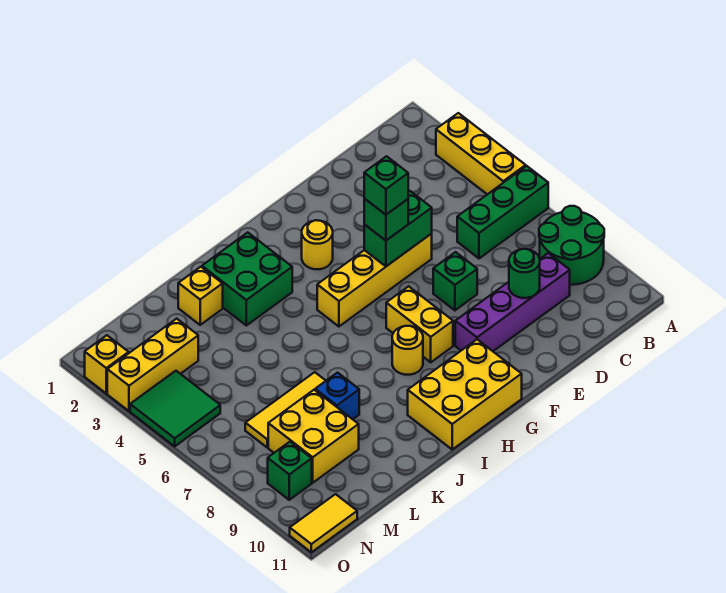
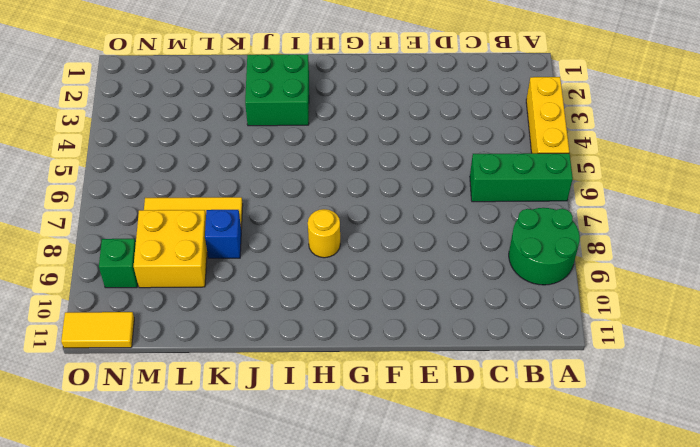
none -> purple 1x4 brick [455,253,570,351]
none -> yellow 1x4 brick [317,234,432,326]
none -> green 1x1 brick [433,252,477,310]

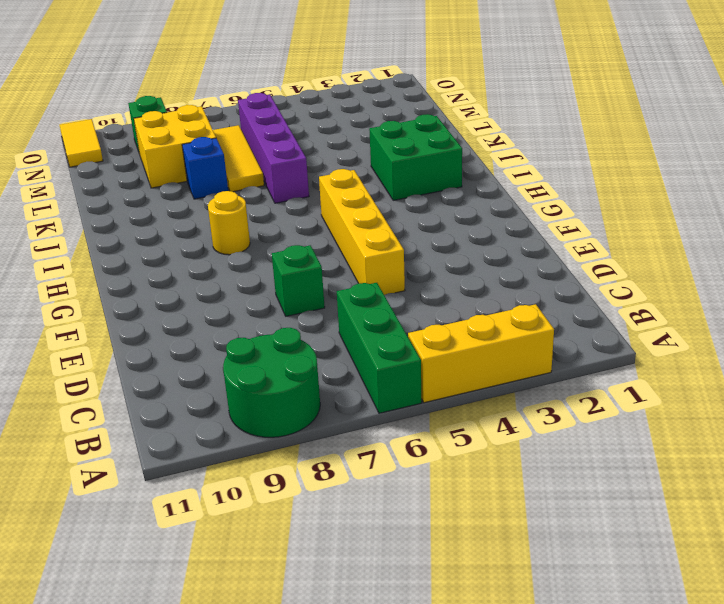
purple 1x4 brick [238,93,309,203] -> purple 1x4 brick moved to [455,253,570,351]
none -> yellow 1x1 round brick [302,220,333,269]
none -> yellow 1x2 brick [386,286,453,362]
none -> yellow 2x3 brick [408,340,522,449]

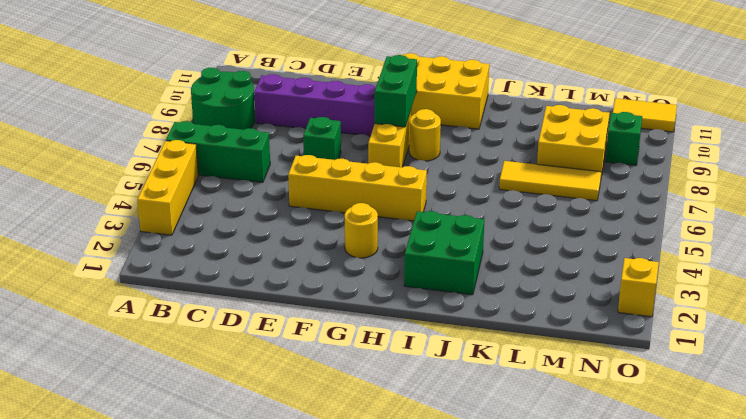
green 1x2 brick [375,55,417,127] -> green 1x2 brick turned to [364,191,432,266]
none -> yellow 1x1 brick [178,267,223,325]
none -> blue 1x1 brick [315,373,359,419]
none -> yellow 1x3 brick [107,319,198,411]

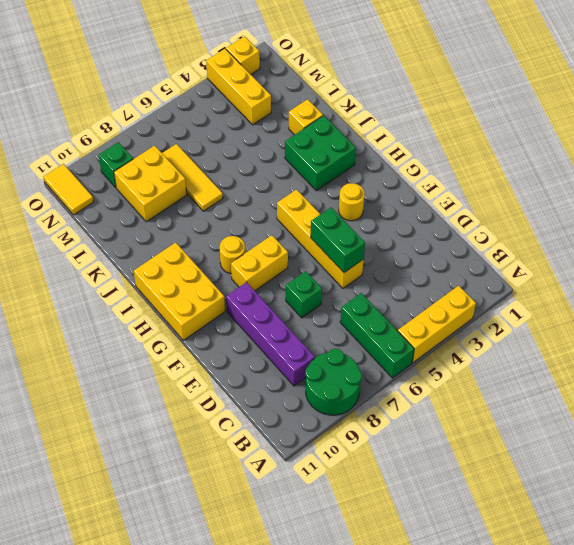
none -> blue 1x1 brick [315,373,359,419]
none -> green 2x2 tile [130,371,220,446]
none -> green 1x1 round brick [509,249,540,298]

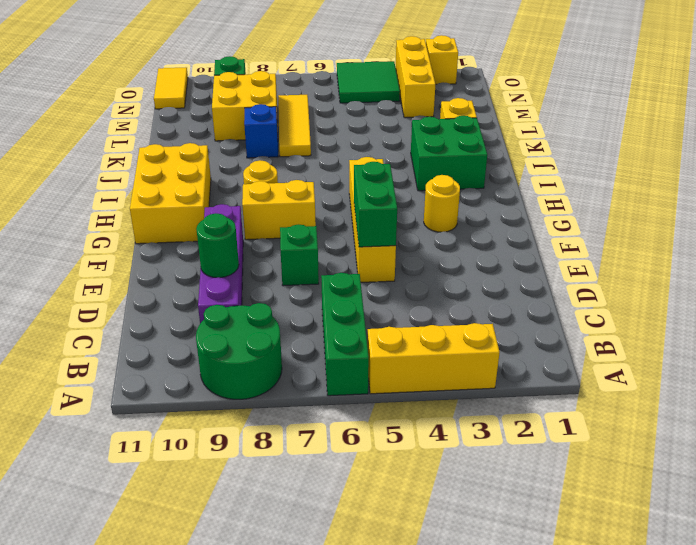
none -> green 1x1 brick [364,199,408,241]
none -> green 1x1 brick [364,156,408,215]

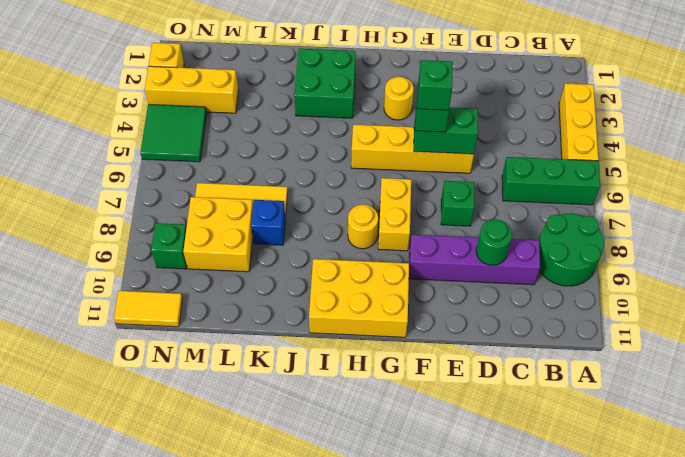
none -> yellow 1x1 brick [178,267,223,325]

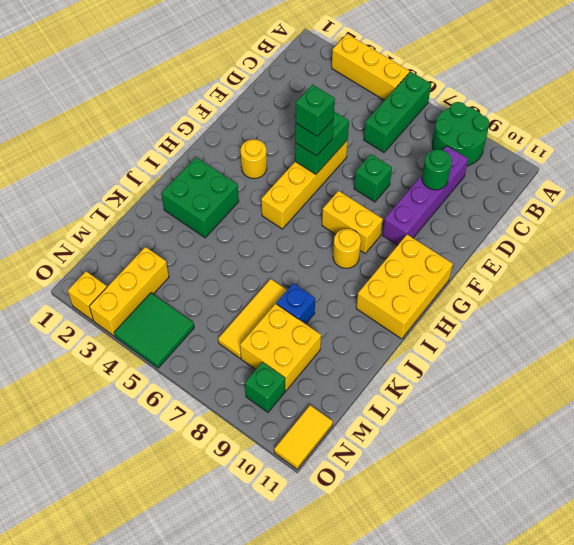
none -> yellow 1x1 brick [178,267,223,325]

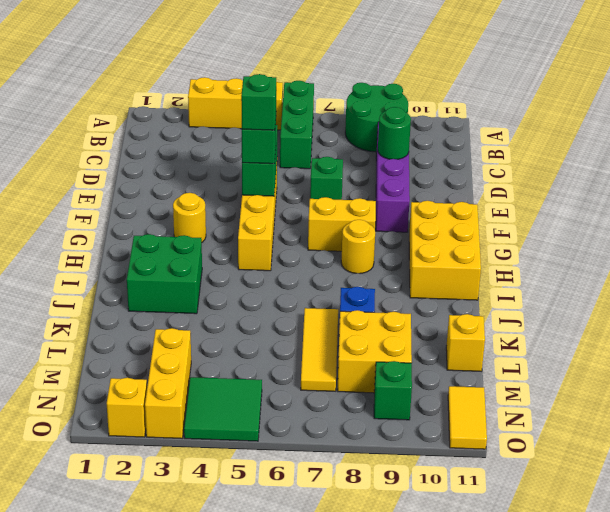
yellow 1x1 brick [446,314,485,371] -> yellow 1x1 brick moved to [178,267,223,325]

